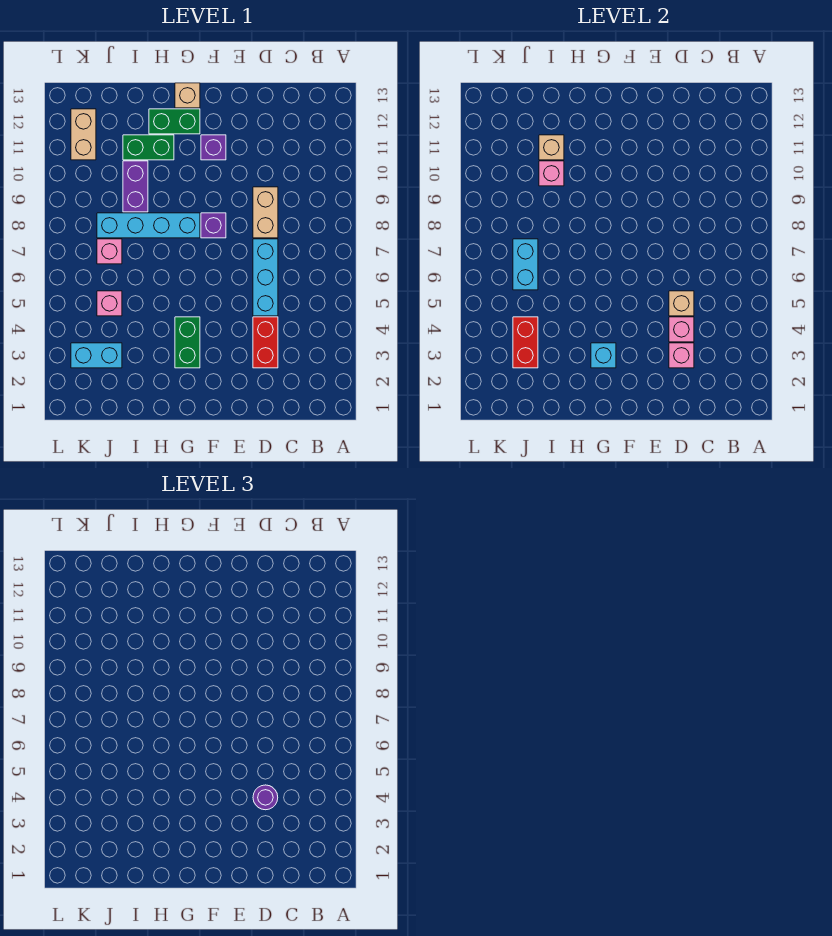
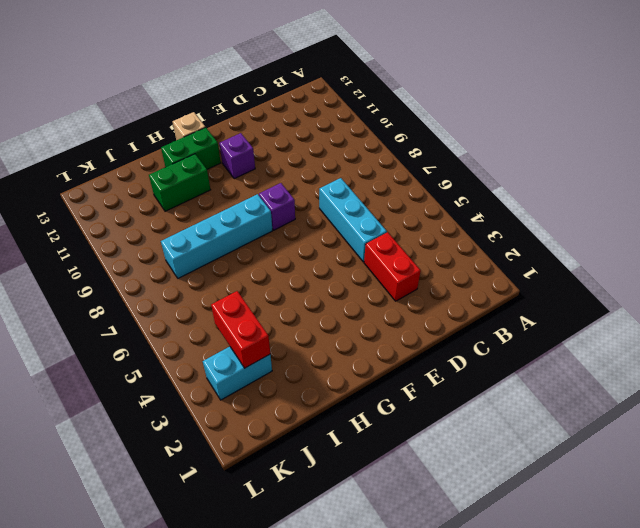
none -> tan 1x2 brick [253,187,278,238]
none -> green 1x2 brick [175,317,200,368]
none -> purple 1x2 brick [123,161,148,212]

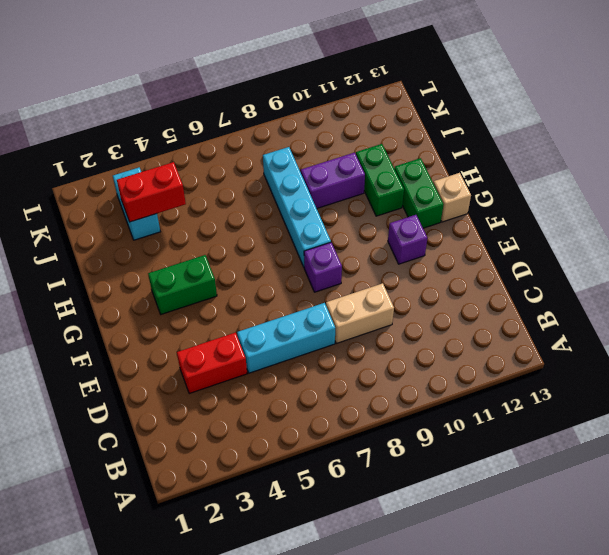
none -> pink 1x1 brick [97,291,122,316]
none -> pink 1x1 brick [97,239,122,264]
none -> tan 1x2 brick [71,109,96,160]

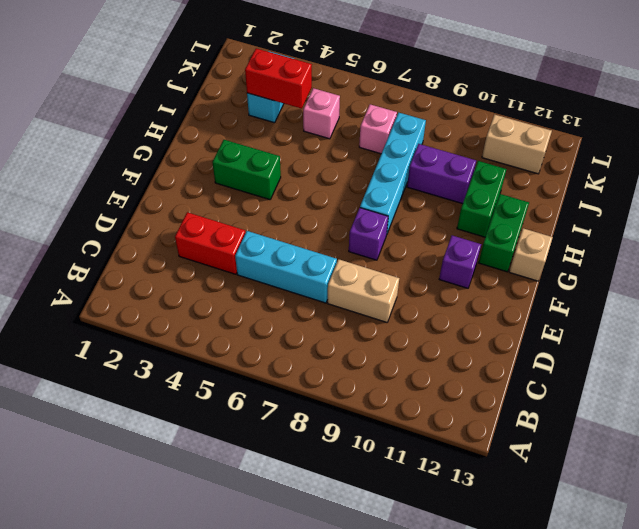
none -> pink 1x1 brick [669,343,694,368]
none -> pink 1x1 brick [669,317,694,342]
none -> tan 1x1 brick [669,291,694,316]

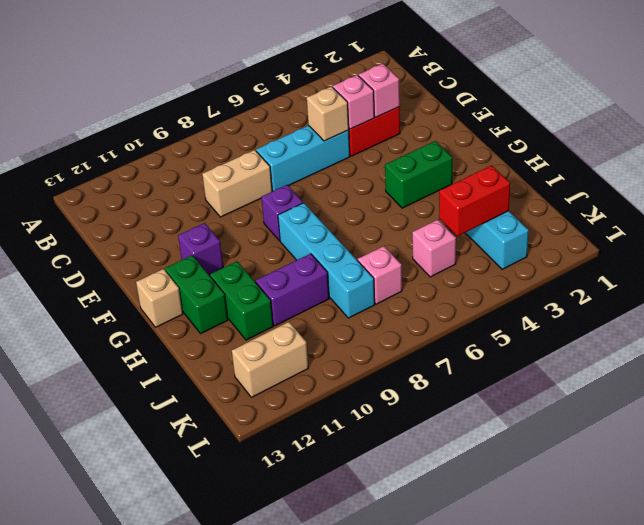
none -> cyan 1x1 brick [591,343,616,368]
none -> pink 1x1 brick [539,161,564,186]
none -> tan 1x1 brick [539,135,564,160]

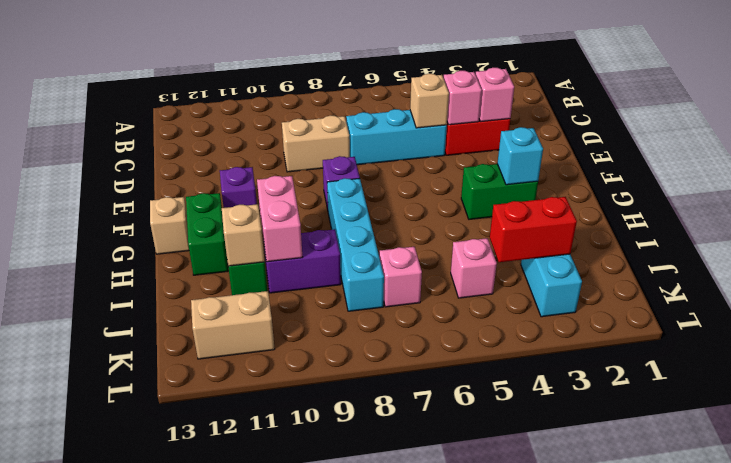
pink 1x2 brick [257,176,302,262] -> pink 1x1 brick [539,161,564,186]
none -> cyan 1x2 brick [513,239,538,290]
none -> purple 1x1 round brick [253,785,278,810]

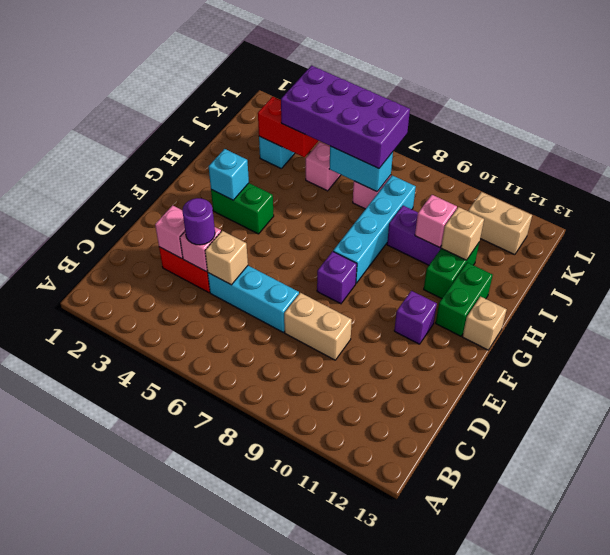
purple 2x4 brick [281,66,410,168] -> none

